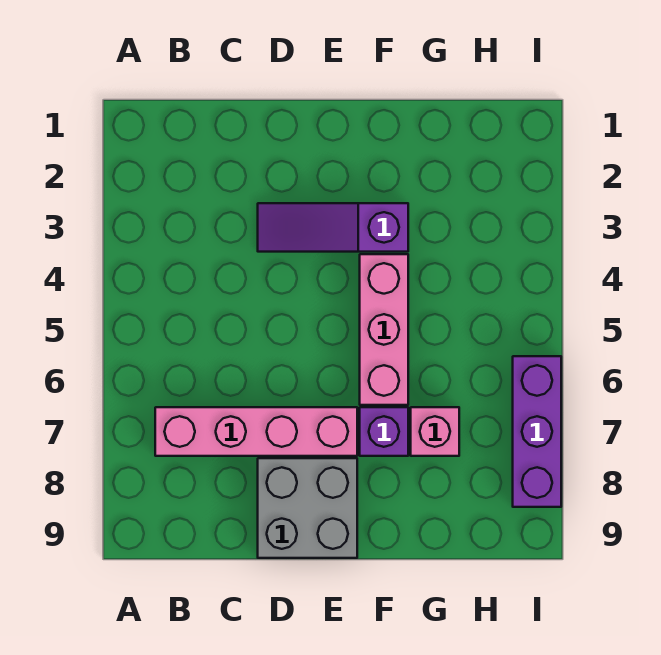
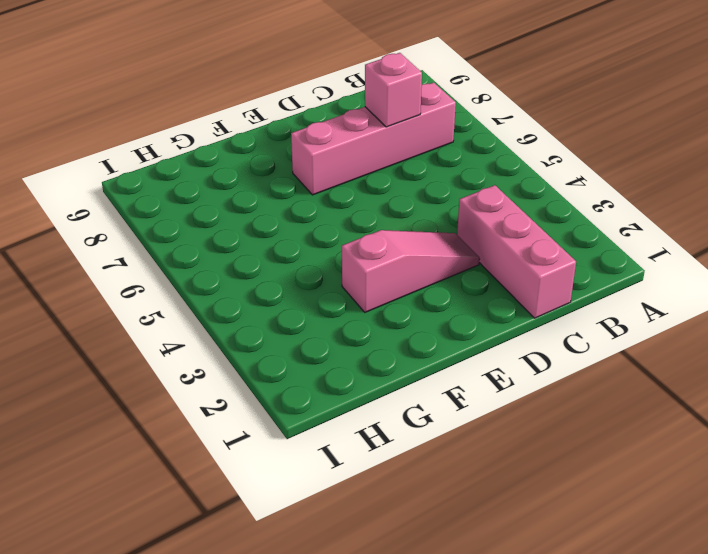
pink 1x3 brick [457,185,576,318] -> pink 1x3 brick moved to [360,254,408,405]
pink 1x1 brick [365,53,422,127] -> pink 1x1 brick moved to [411,407,459,456]
pink 1x3 slope [342,230,480,312] -> purple 1x3 slope [258,203,408,252]
none -> grey 2x2 brick [258,458,357,558]
none -> purple 1x1 brick [360,407,408,456]

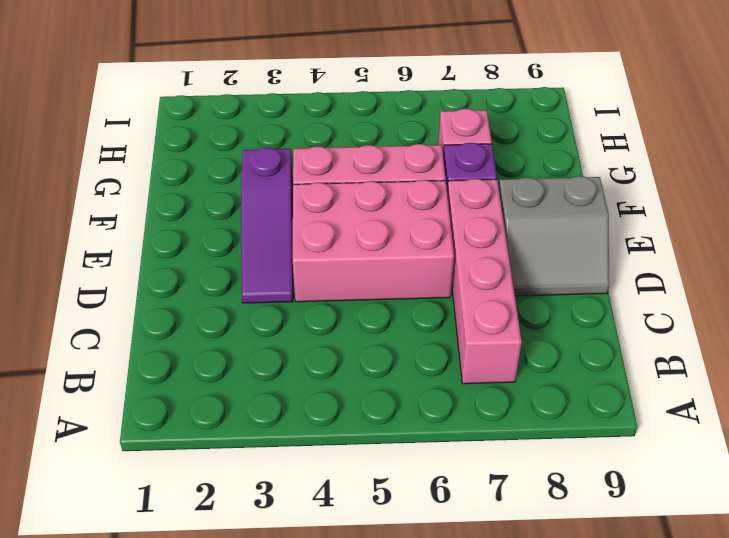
pink 2x3 brick [293,180,454,302] -> none
grey 2x2 slope [499,176,609,296] -> grey 2x2 brick [258,458,357,558]
none -> purple 1x3 brick [513,356,561,507]

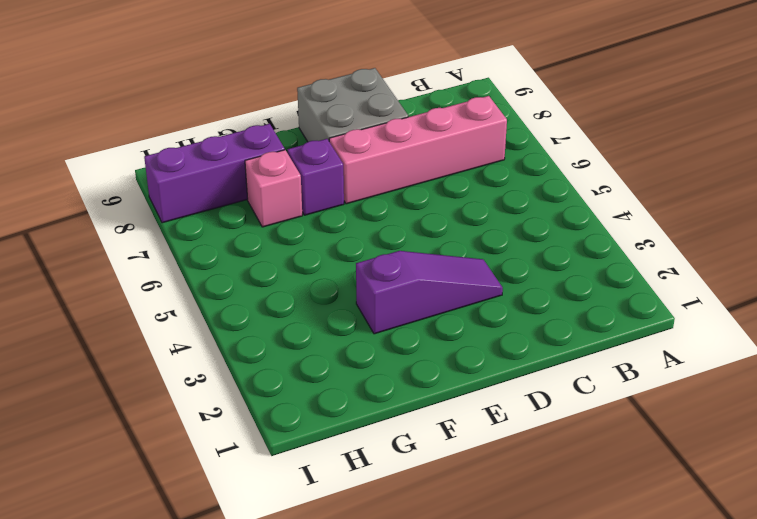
purple 1x3 brick [144,124,285,223] -> purple 1x3 brick turned to [513,356,561,507]
none -> pink 1x3 brick [360,254,408,405]

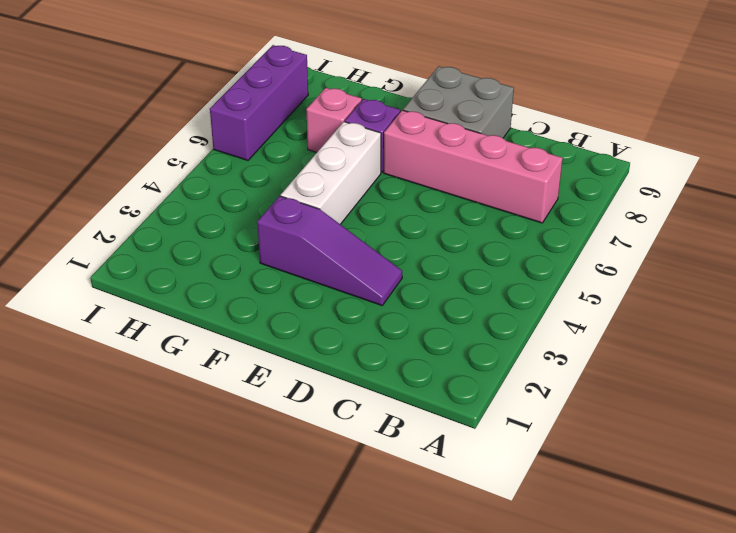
white 1x3 brick [281,122,381,224] -> pink 1x3 brick [360,254,408,405]

